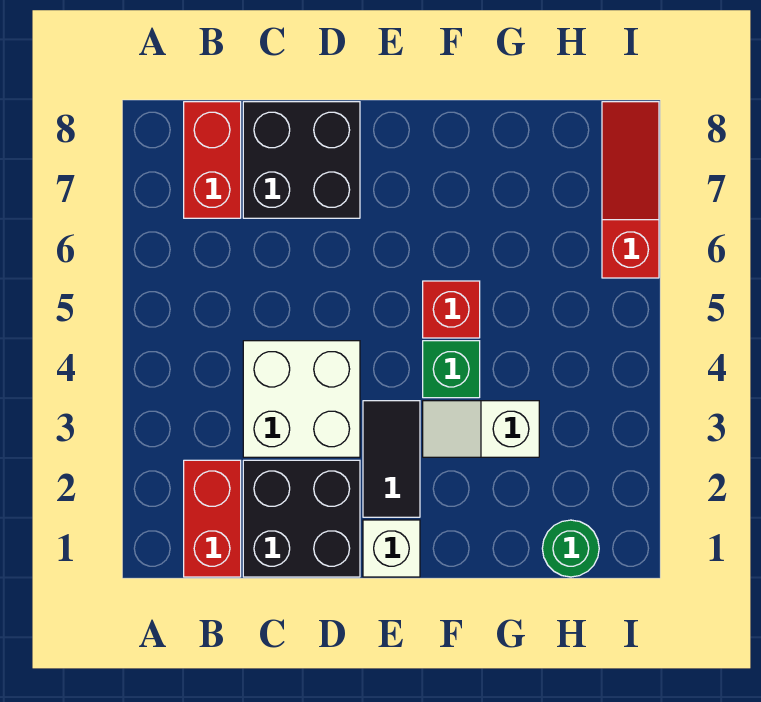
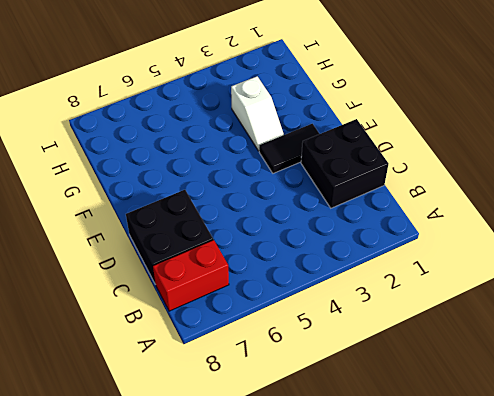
none -> red 1x2 brick [184,460,241,577]
none -> white 2x2 brick [243,341,360,457]
none -> white 1x1 brick [363,520,420,577]

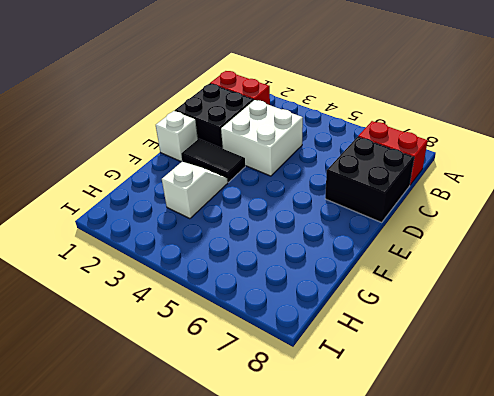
none -> green 1x1 brick [423,341,480,398]
none -> red 1x1 brick [423,281,480,338]
none -> green 1x1 round brick [542,520,599,577]

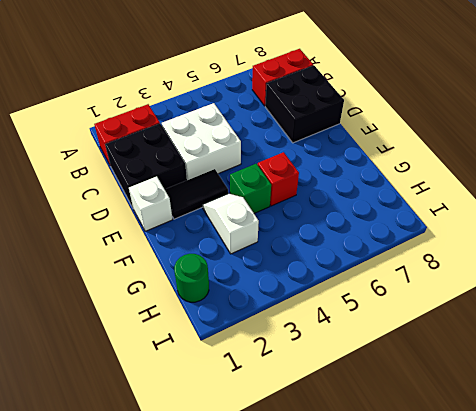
none -> red 1x3 slope [602,102,659,278]

